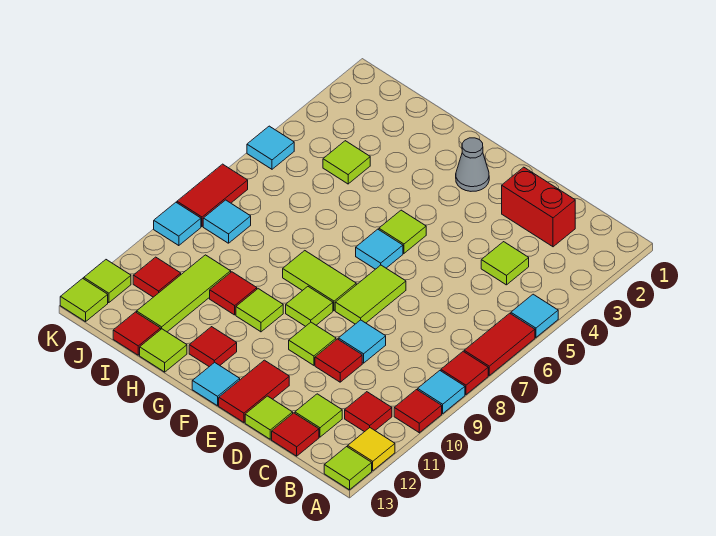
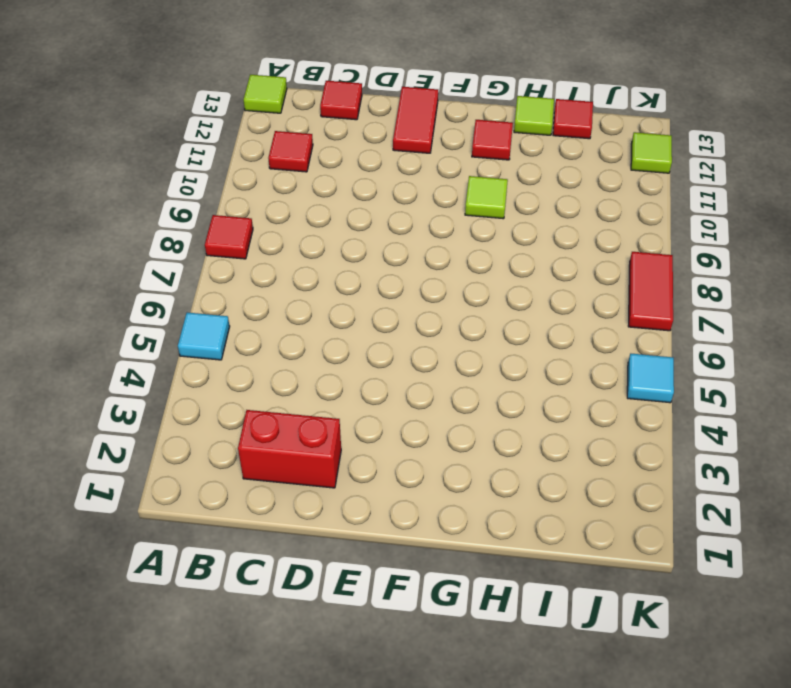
none -> red 1x2 tile [464,313,535,375]
none -> cyan 1x1 tile [418,371,465,413]
none -> red 1x1 tile [394,390,442,433]
none -> yellow 1x1 tile [348,428,395,471]

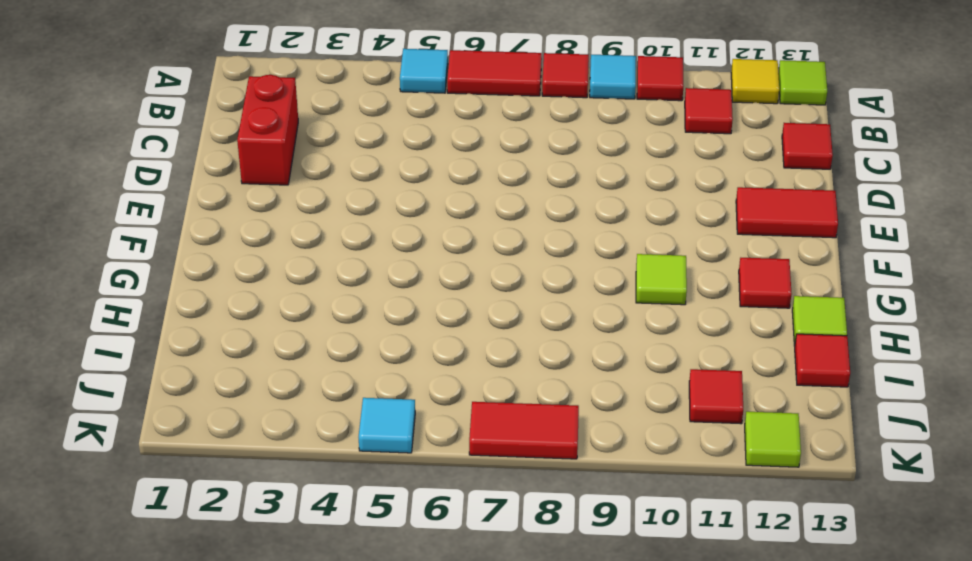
none -> lime 1x1 tile [481,242,529,285]
none -> lime 1x1 tile [295,394,342,437]
none -> cyan 1x1 tile [338,320,386,363]
none -> red 1x1 tile [315,339,362,382]

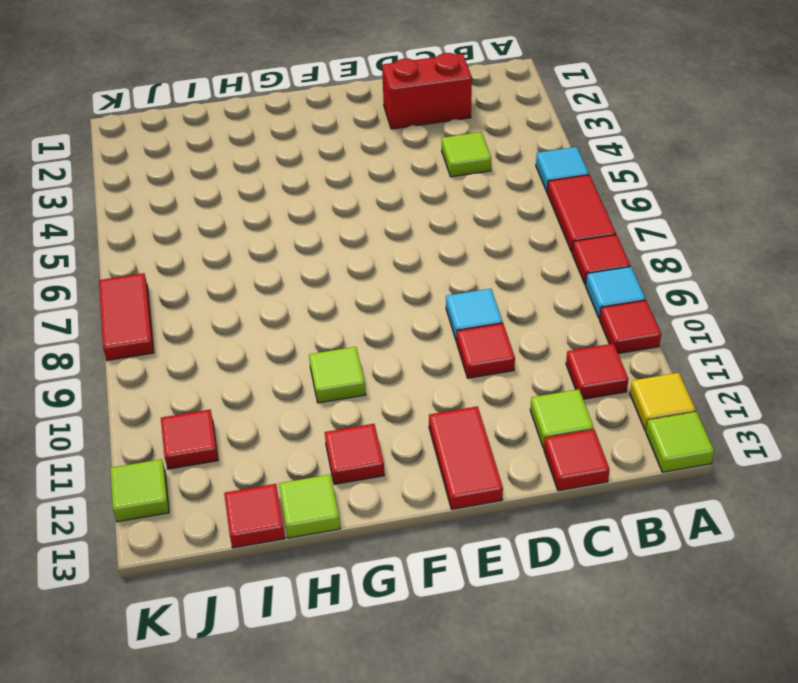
none -> lime 1x1 tile [245,396,293,439]
none -> lime 1x2 tile [335,265,406,324]
none -> lime 1x1 tile [289,322,336,365]
none -> grey 1x1 cone [456,138,489,191]

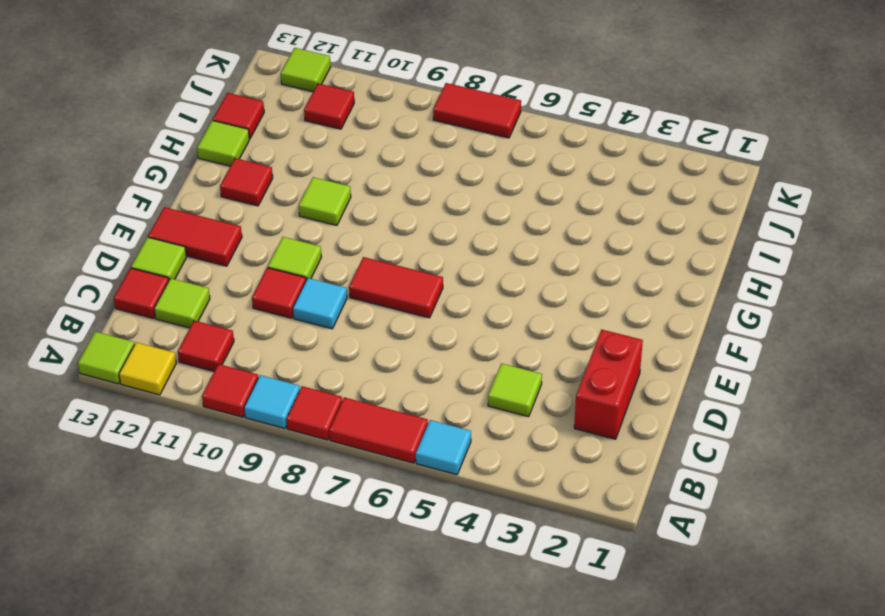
red 1x2 tile [349,257,443,318] -> lime 1x2 tile [335,265,406,324]
none -> grey 1x1 cone [456,138,489,191]
none -> lime 1x1 tile [379,210,426,253]
none -> cyan 1x1 tile [356,229,403,269]
none -> lime 1x2 tile [283,251,356,310]

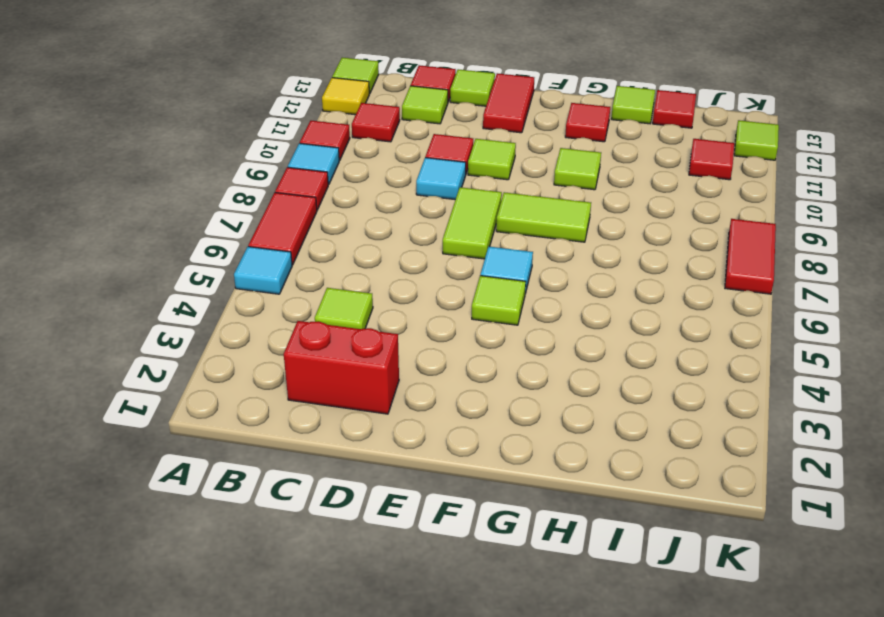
none -> grey 1x1 cone [456,138,489,191]
none -> lime 1x1 tile [286,287,333,326]
none -> cyan 1x1 tile [192,362,240,406]
none -> red 1x1 tile [210,272,257,315]

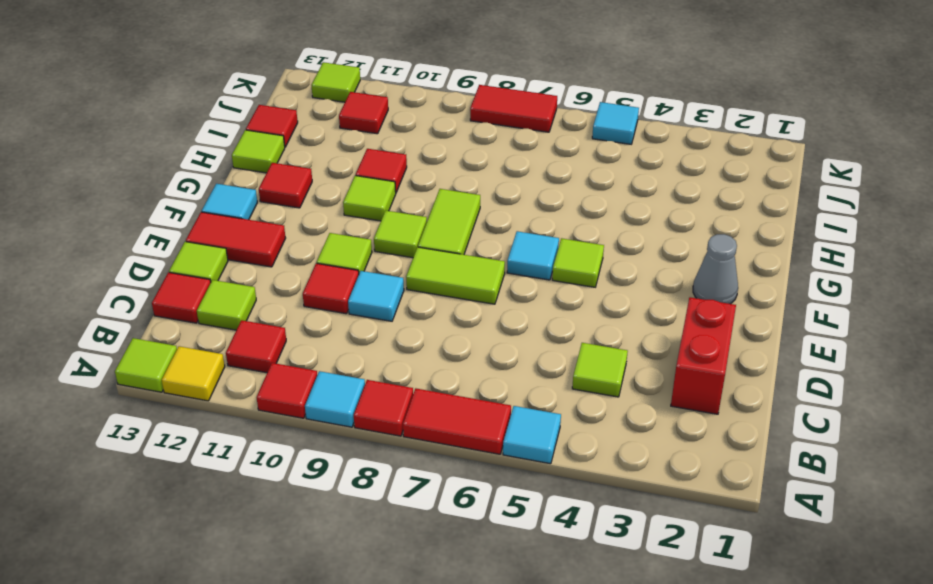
none -> lime 1x1 tile [323,141,370,184]
none -> lime 1x3 tile [137,255,231,332]
none -> cyan 1x1 tile [203,200,251,243]
none -> cyan 1x1 tile [154,202,201,246]

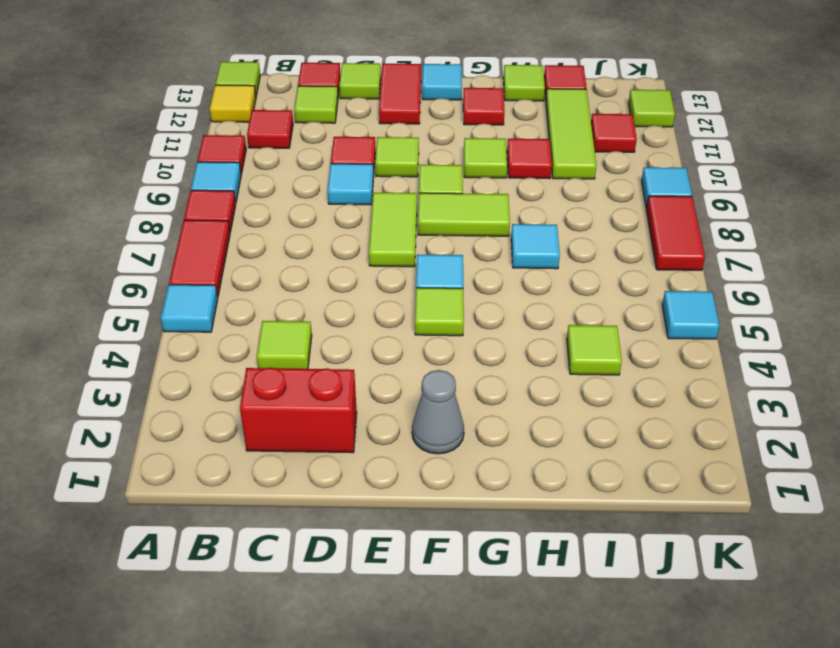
cyan 1x1 tile [511,224,560,269] -> cyan 1x1 tile moved to [203,200,251,243]
none -> lime 1x1 tile [60,278,108,322]

